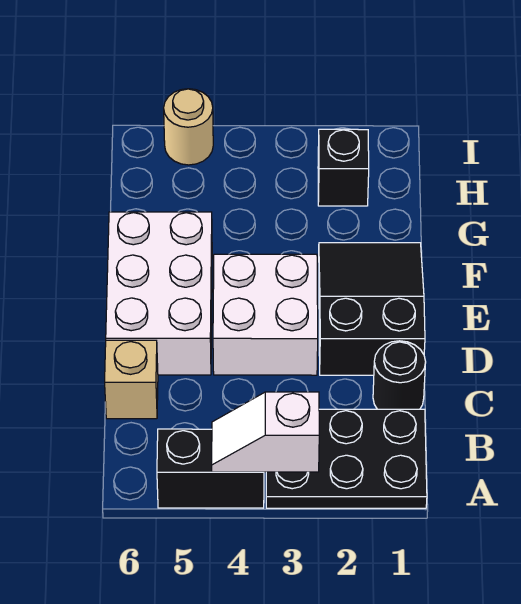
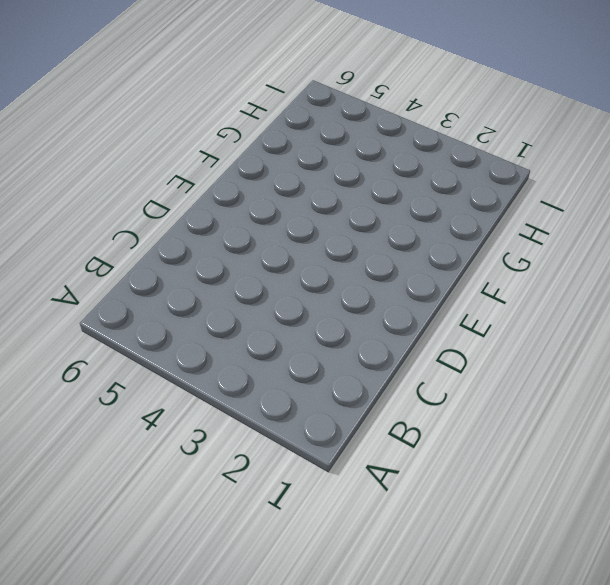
none -> black 2x3 plate [266,409,427,508]
none -> black 1x2 brick [157,429,264,508]

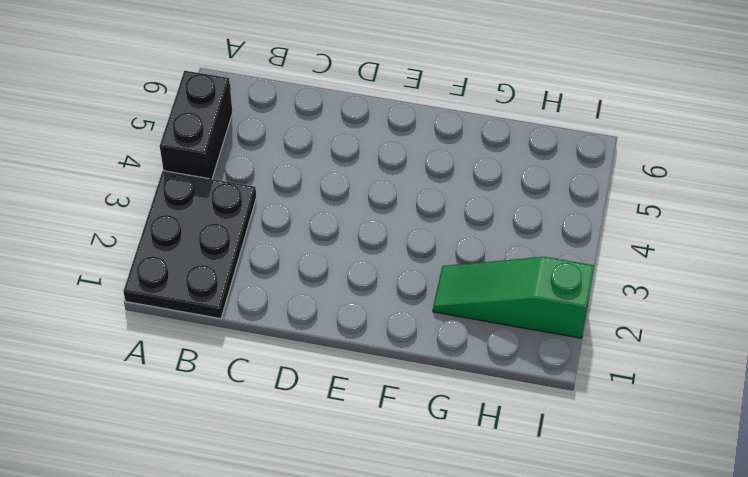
green 1x3 slope [433,257,594,338] -> black 1x1 brick [318,129,369,206]
none -> black 1x1 round brick [373,341,426,409]
none -> tan 1x1 brick [105,340,158,419]

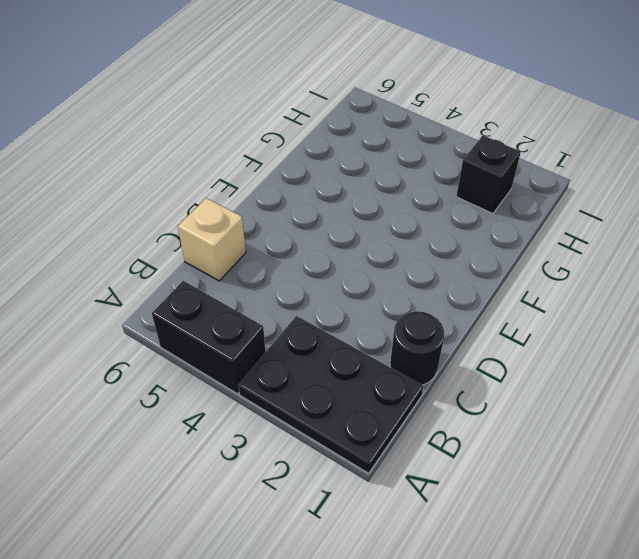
none -> black 2x3 slope [319,243,425,375]
none -> white 2x2 brick [213,254,318,375]

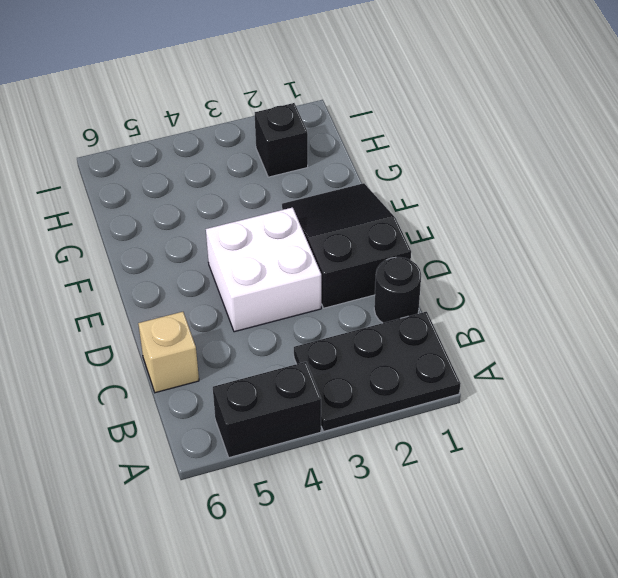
none -> white 2x3 brick [106,212,212,375]
none -> tan 1x1 round brick [164,89,213,165]

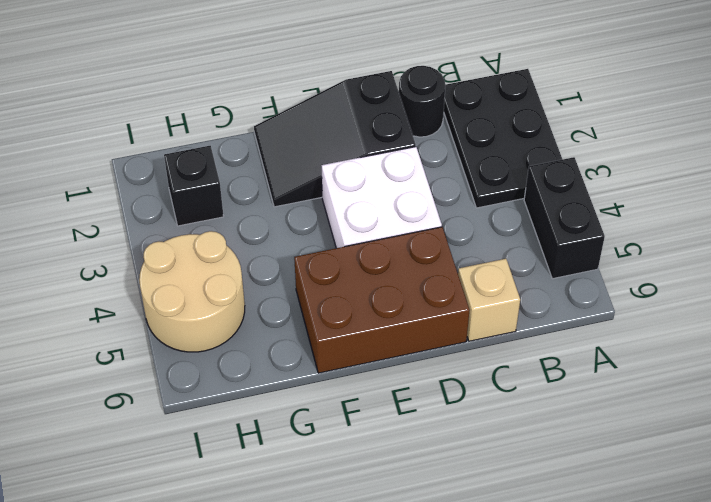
brown 2x3 brick [294,227,470,373] -> white 2x3 brick [106,212,212,375]
tan 2x2 round brick [139,231,245,352] -> tan 1x1 round brick [164,89,213,165]
none -> white 1x2 slope [212,392,319,472]

